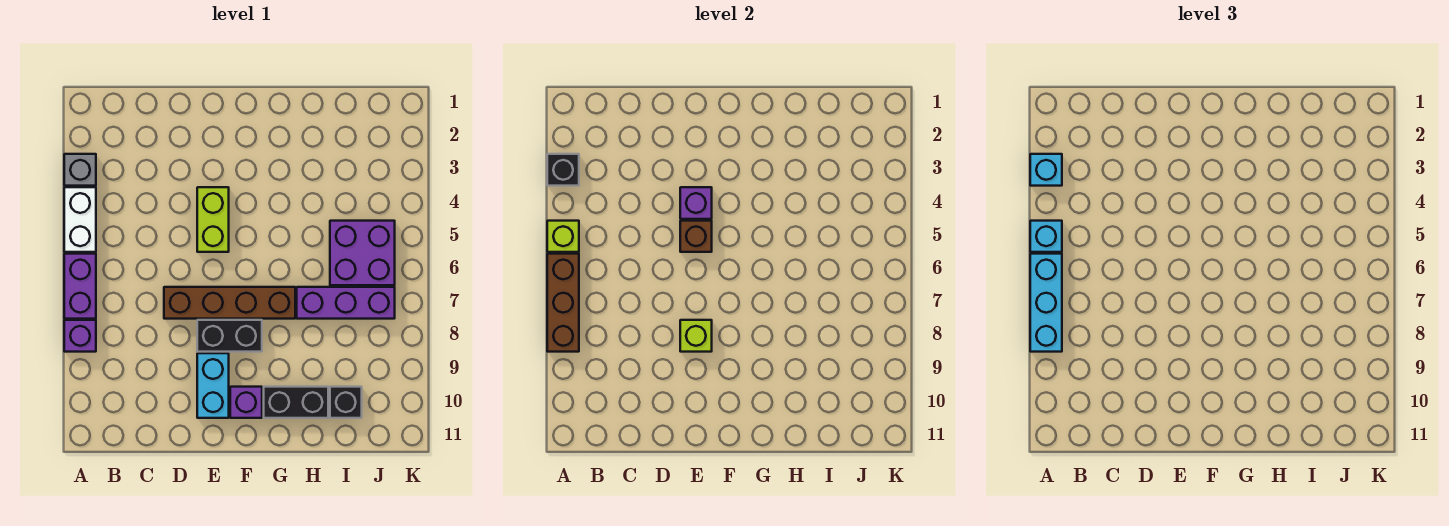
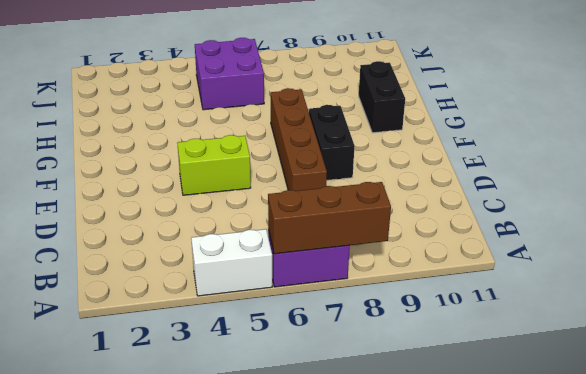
none -> grey 1x1 brick [64,154,96,186]
none -> purple 1x1 brick [64,320,96,352]
none -> cyan 1x2 brick [197,353,229,418]

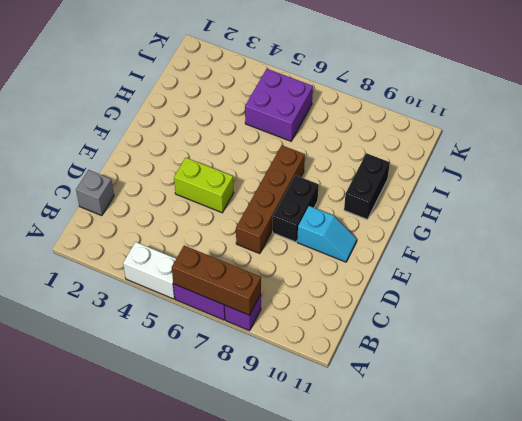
grey 1x1 brick [76,170,114,216] -> grey 1x1 brick moved to [64,154,96,186]
cyan 1x2 slope [297,206,357,262] -> cyan 1x2 brick [197,353,229,418]
none -> purple 1x1 brick [230,387,262,418]
none -> purple 1x3 brick [297,287,395,319]
none -> black 1x1 brick [330,387,362,418]

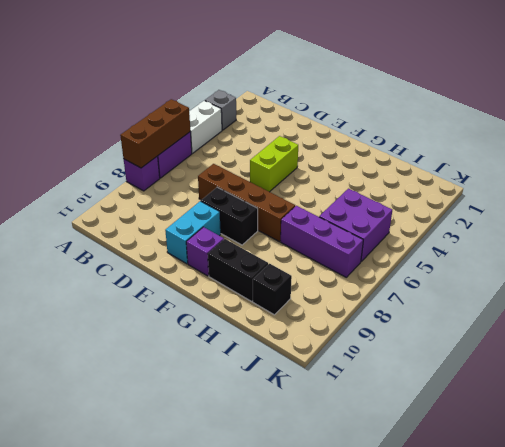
none -> black 1x1 brick [547,154,579,186]
none -> lime 1x1 brick [547,221,579,252]
none -> purple 1x1 brick [680,187,712,219]

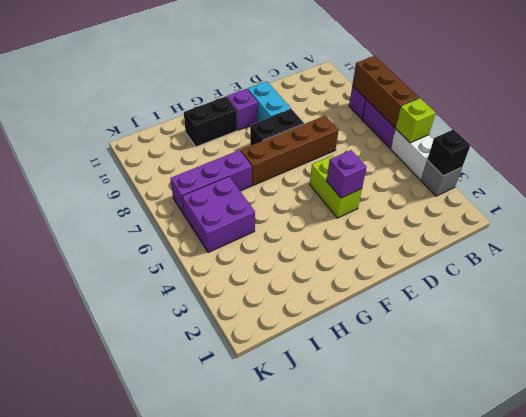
none -> black 1x1 brick [330,387,362,418]
none -> brown 1x1 brick [680,221,712,252]
none -> lime 1x1 brick [680,320,712,352]

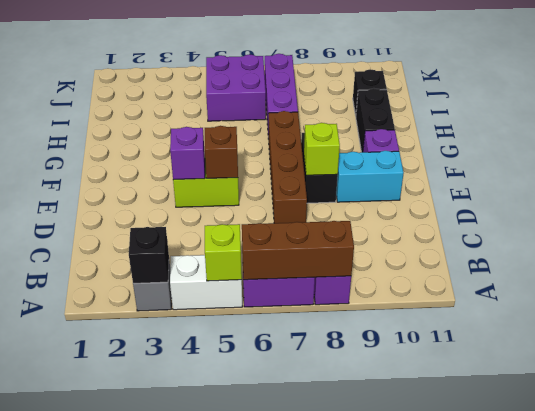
none -> cyan 1x1 brick [1030,154,1062,186]
none -> cyan 1x1 brick [1030,221,1062,252]
none -> cyan 1x3 brick [1030,254,1062,352]

